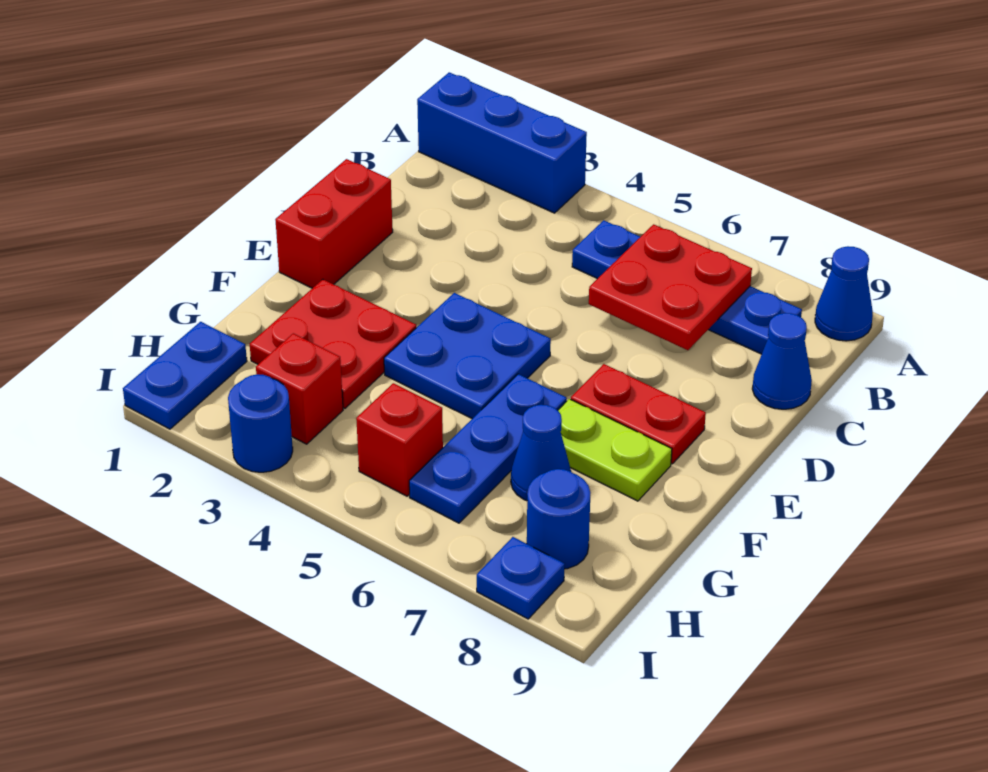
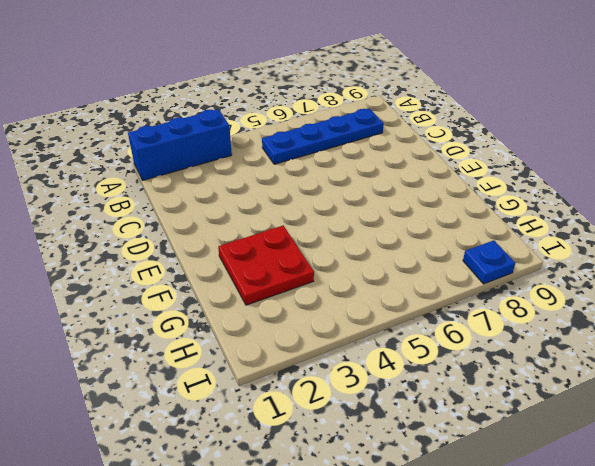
none -> blue 1x1 cone [815,246,873,341]
none -> blue 1x1 cone [752,313,812,409]
none -> red 1x2 brick [275,159,393,288]

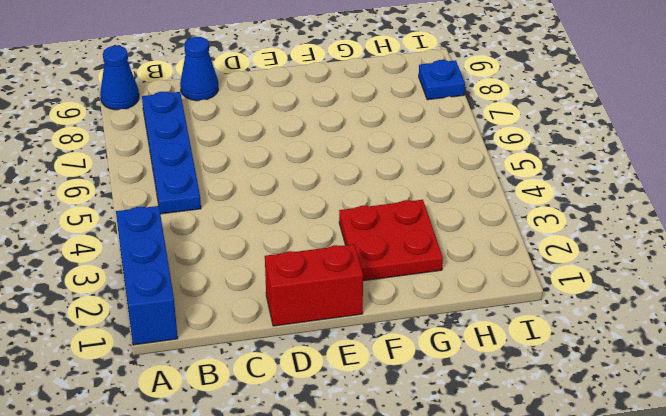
none -> blue 2x2 plate [384,293,551,419]
none -> red 1x2 plate [571,364,706,464]
none -> blue 1x3 plate [409,374,567,523]

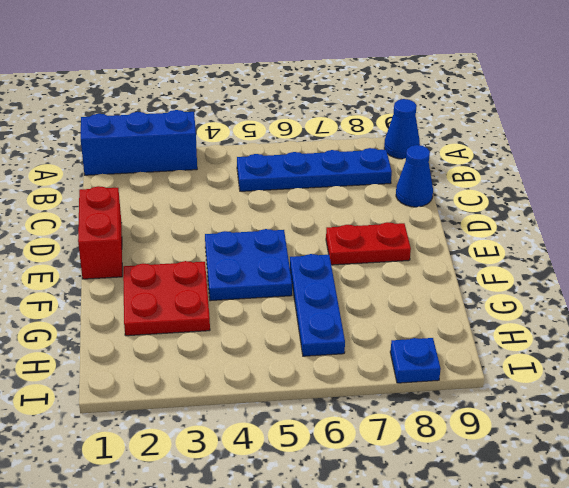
none -> lime 1x2 plate [558,399,672,501]
none -> blue 1x1 cone [511,405,571,501]
none -> blue 1x2 plate [123,322,247,429]

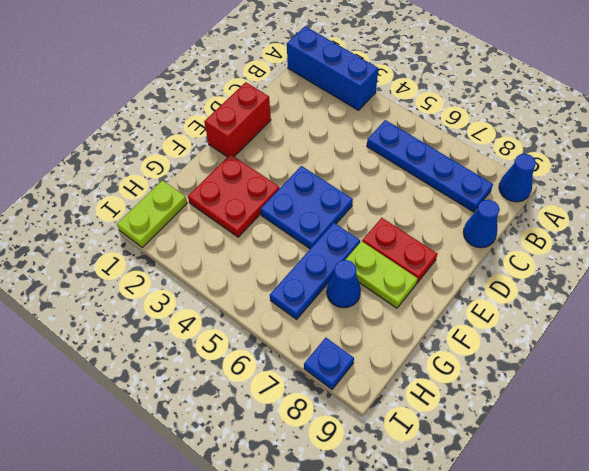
lime 1x2 plate [117,180,187,247] -> blue 1x2 plate [123,322,247,429]
none -> red 1x1 brick [256,333,343,444]
none -> red 1x1 brick [356,383,443,496]
none -> blue 1x1 round brick [527,469,590,569]

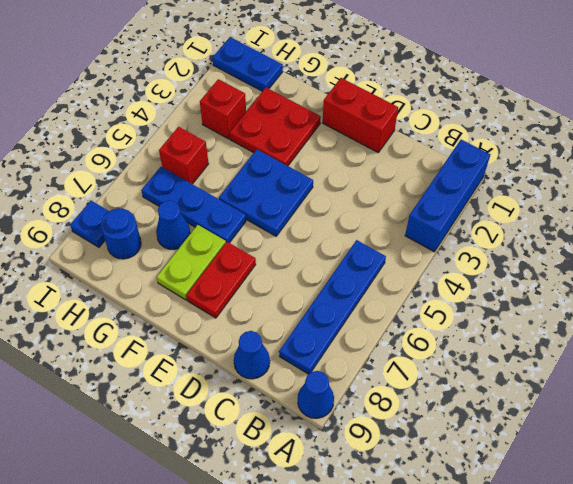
none -> blue 1x1 round brick [228,374,293,472]
none -> red 2x2 plate [589,224,752,350]

